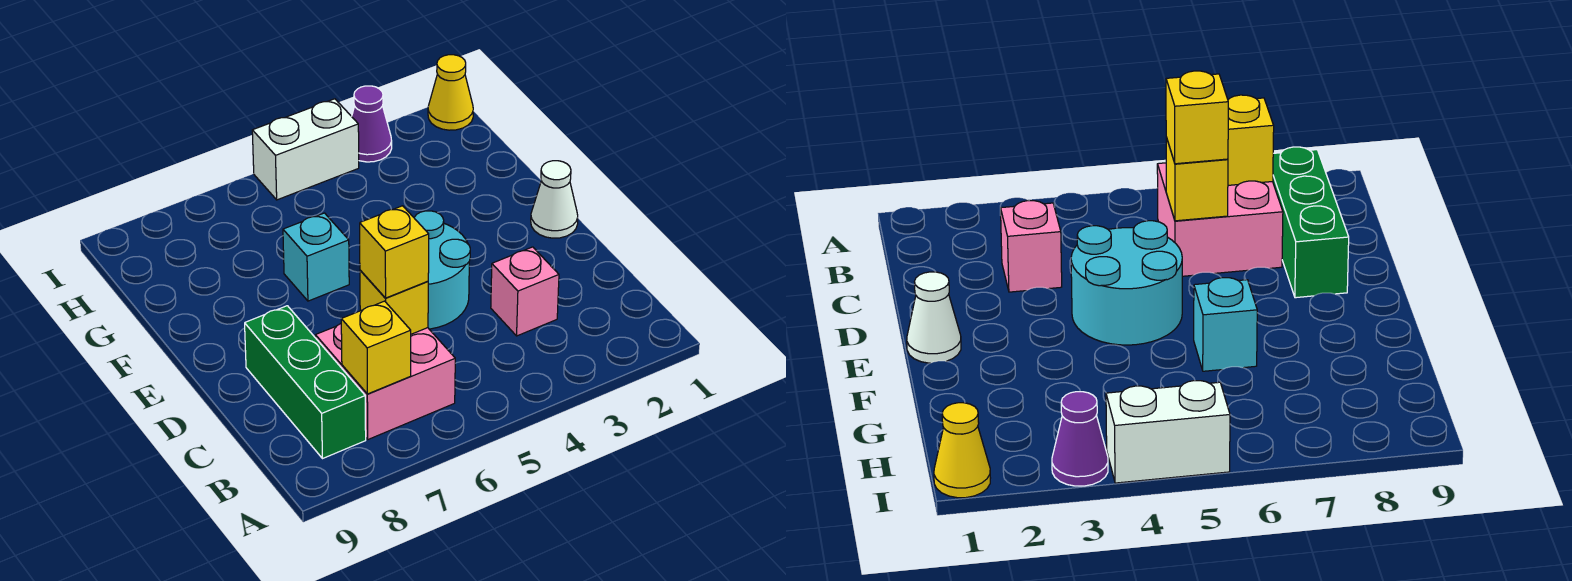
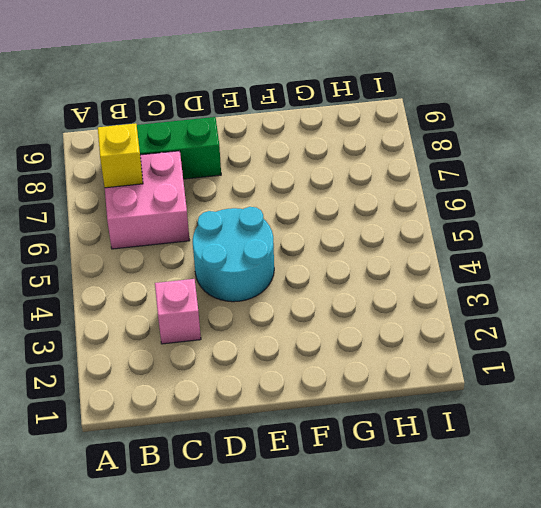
none -> white 1x1 cone [531,161,578,238]
none -> cyan 1x1 brick [283,213,349,301]
none -> yellow 1x1 cone [428,55,473,130]

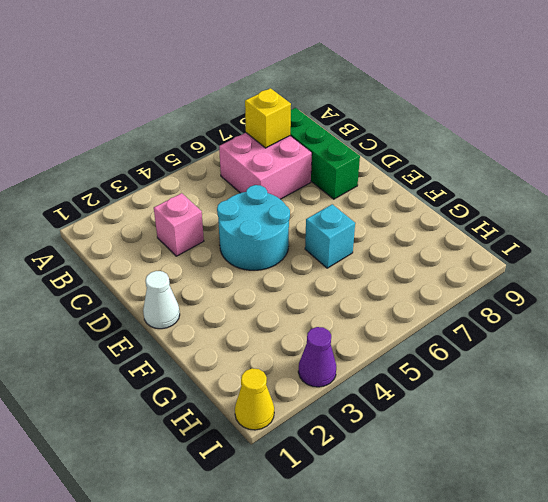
none -> white 1x2 brick [252,99,359,200]
none -> yellow 1x1 brick [360,270,428,334]
none -> yellow 1x1 brick [360,206,429,298]

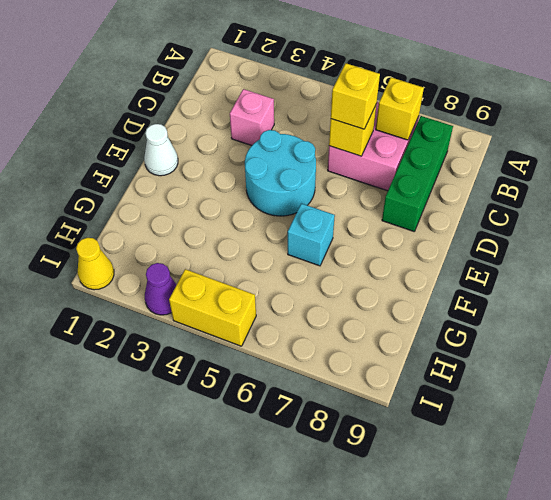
yellow 1x2 brick [169,269,256,346] -> white 1x2 brick [252,99,359,200]

